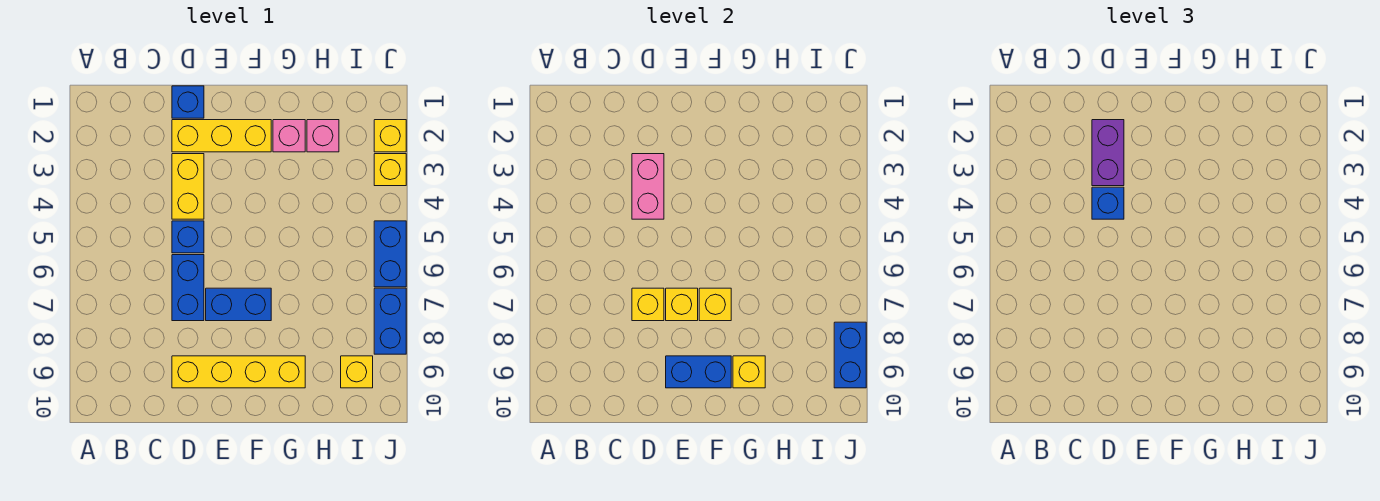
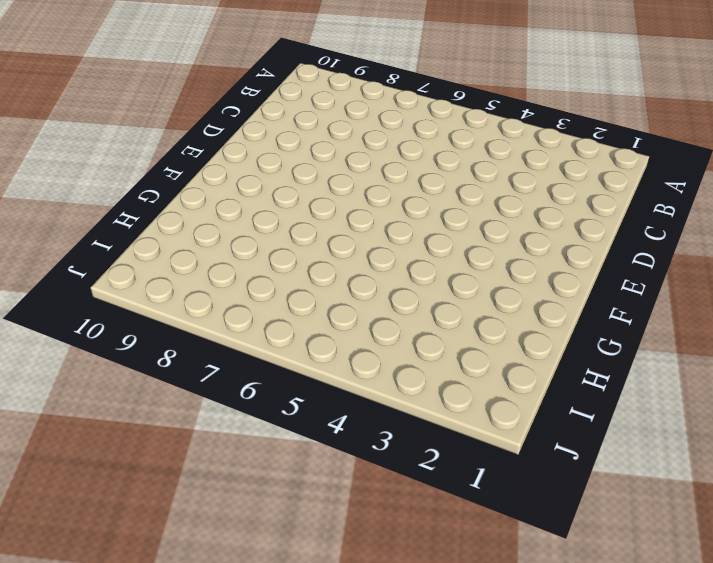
none -> blue 1x1 brick [172,86,204,118]
none -> yellow 1x3 brick [172,120,271,152]
none -> yellow 1x2 brick [172,154,204,219]

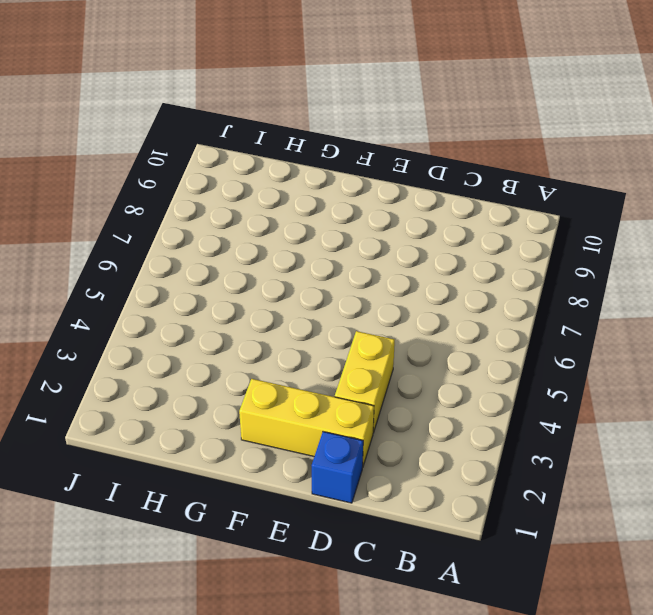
none -> blue 1x1 brick [172,221,204,253]
none -> blue 1x2 brick [172,255,204,321]
none -> yellow 1x4 brick [172,356,305,388]

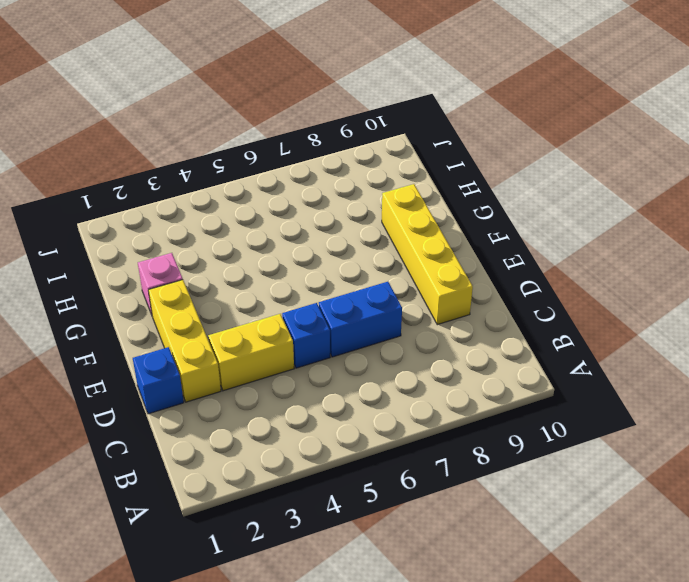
none -> blue 1x2 brick [206,288,271,321]
none -> pink 1x1 brick [307,120,339,152]
none -> yellow 1x1 brick [341,356,373,388]

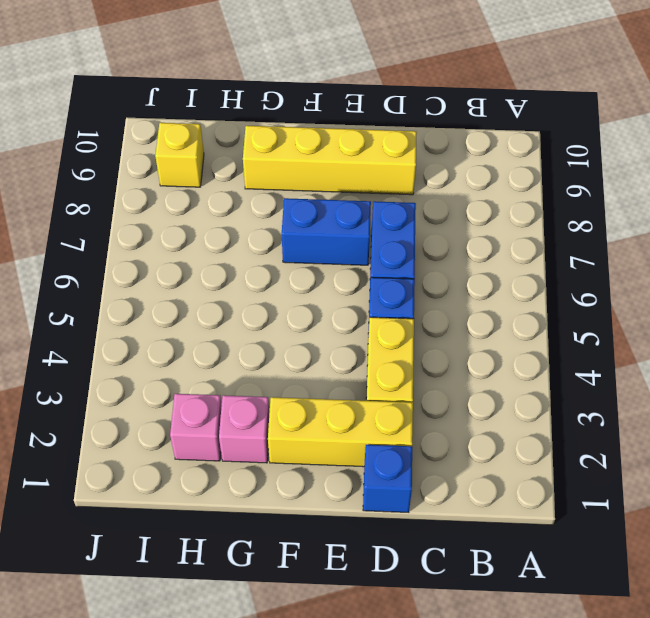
none -> yellow 1x1 brick [374,120,406,152]
none -> yellow 1x1 brick [374,154,406,186]
none -> blue 1x2 brick [374,221,406,287]

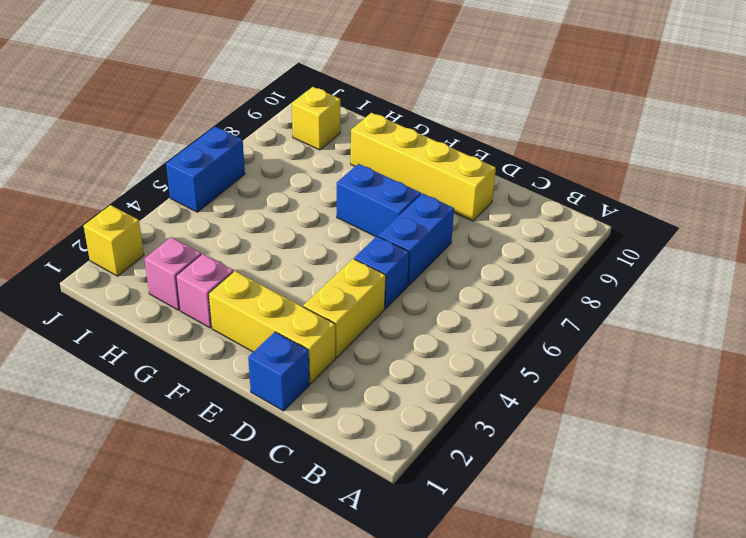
none -> yellow 1x1 brick [374,154,406,186]
none -> blue 1x2 brick [374,288,406,354]
none -> pink 1x2 brick [632,154,664,219]

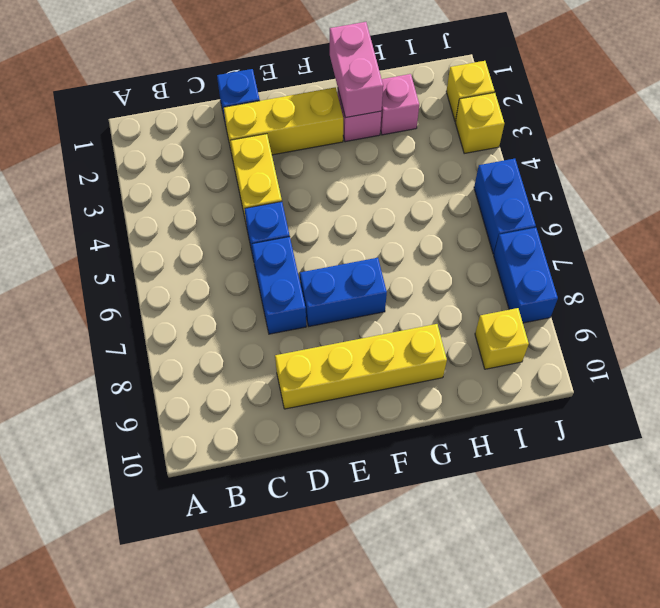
pink 1x2 brick [330,22,383,118] -> pink 1x2 brick moved to [632,154,664,219]
none -> yellow 1x1 brick [632,288,664,321]
none -> yellow 1x1 brick [666,288,698,321]
none -> blue 1x2 brick [666,356,731,388]

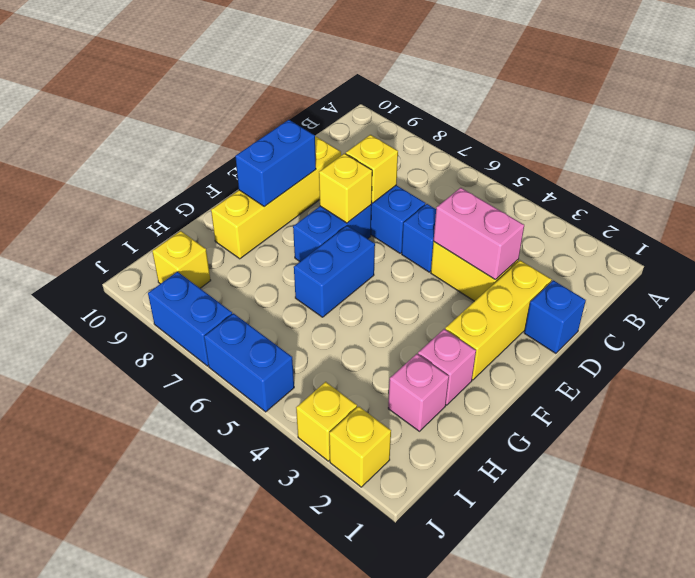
blue 1x2 brick [294,226,375,317] -> blue 1x2 brick turned to [834,322,866,388]
none -> yellow 1x1 brick [699,288,731,321]
none -> yellow 1x1 brick [733,356,765,388]
none -> purple 1x2 brick [1092,120,1124,186]

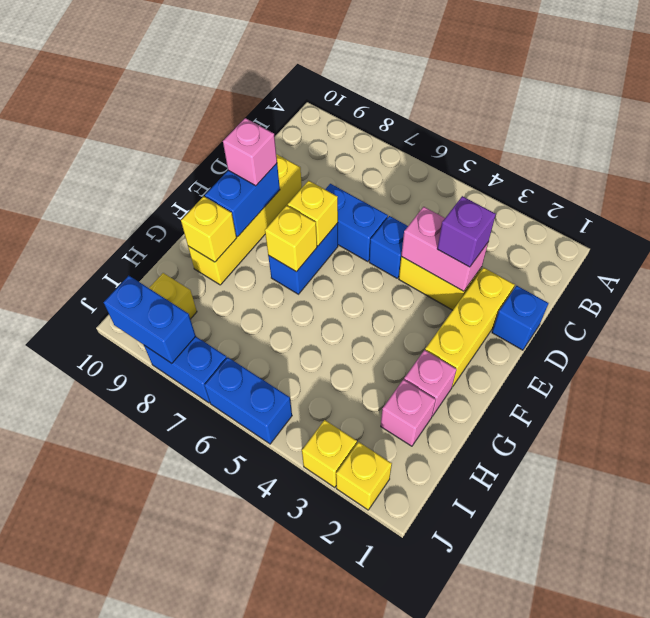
purple 1x1 brick [437,196,496,267] -> purple 1x2 brick [1092,120,1124,186]
pink 1x1 brick [223,118,277,186] -> none
none -> yellow 1x1 brick [632,288,664,321]
none -> blue 1x1 brick [1092,187,1124,219]

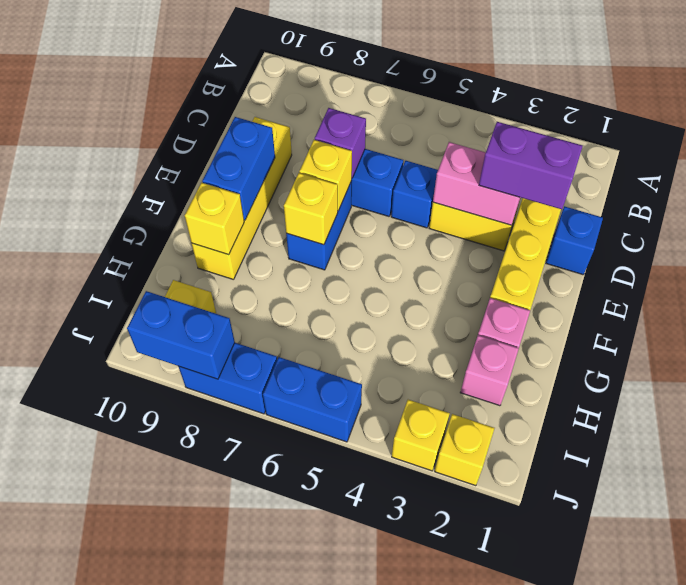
purple 1x1 brick [315,108,366,178] -> yellow 1x1 brick [632,288,664,321]
none -> blue 1x1 brick [1092,187,1124,219]

